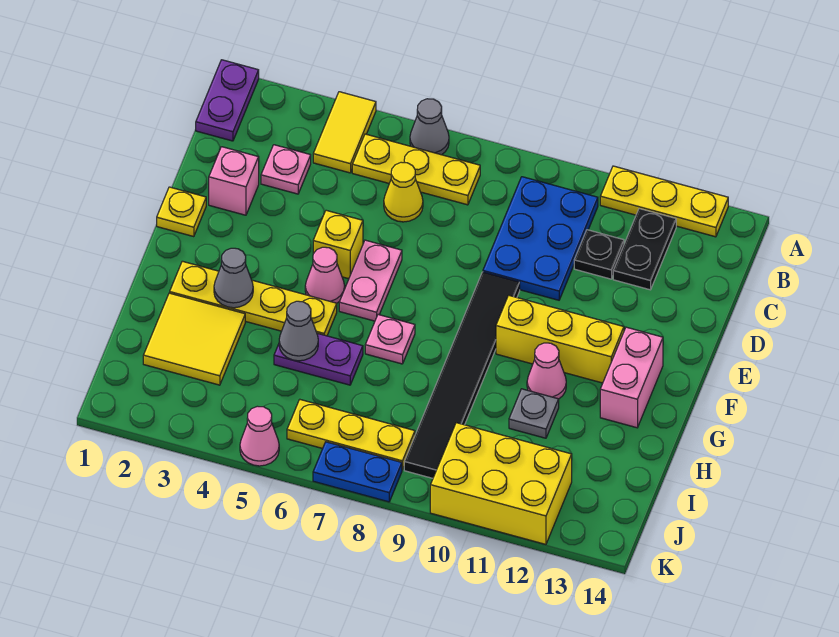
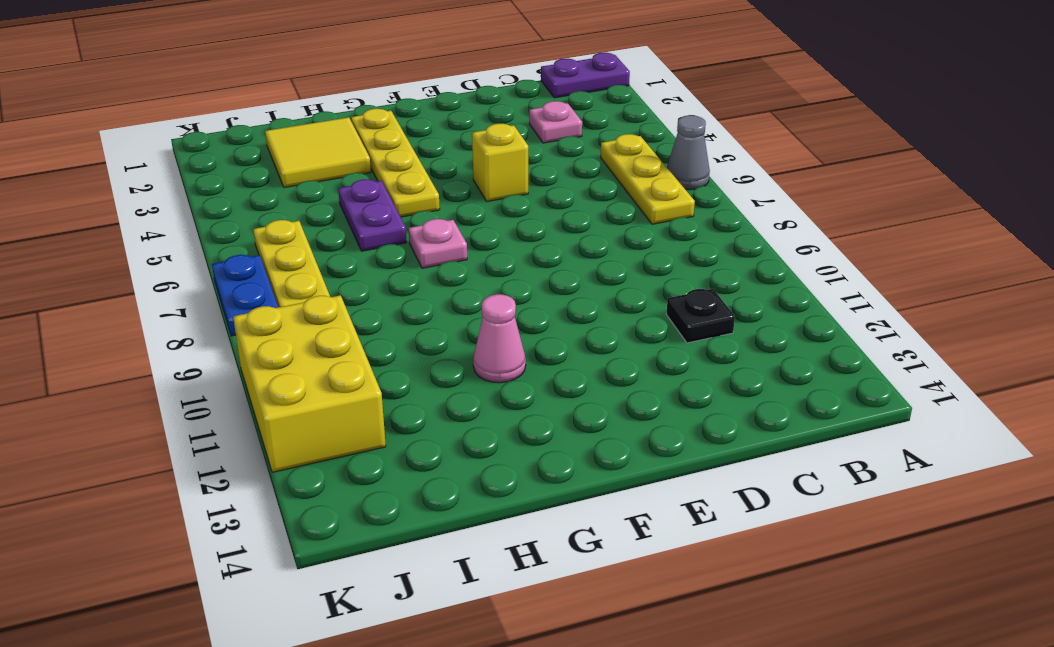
none -> yellow 1x2 tile [313,92,376,173]
none -> yellow 1x3 plate [600,166,728,237]
none -> blue 2x3 plate [483,177,598,300]
none -> black 1x2 plate [613,209,676,290]

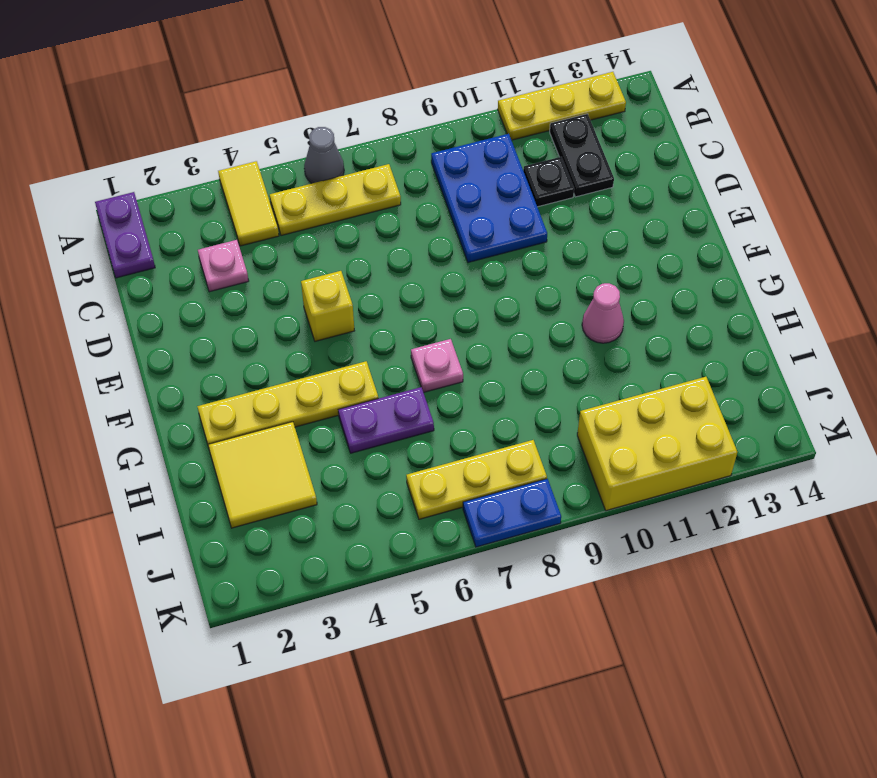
none -> yellow 1x1 cone [384,162,423,222]
none -> pink 1x1 brick [209,147,259,215]
none -> yellow 1x1 plate [157,187,206,237]
none -> pink 1x2 plate [339,240,402,321]

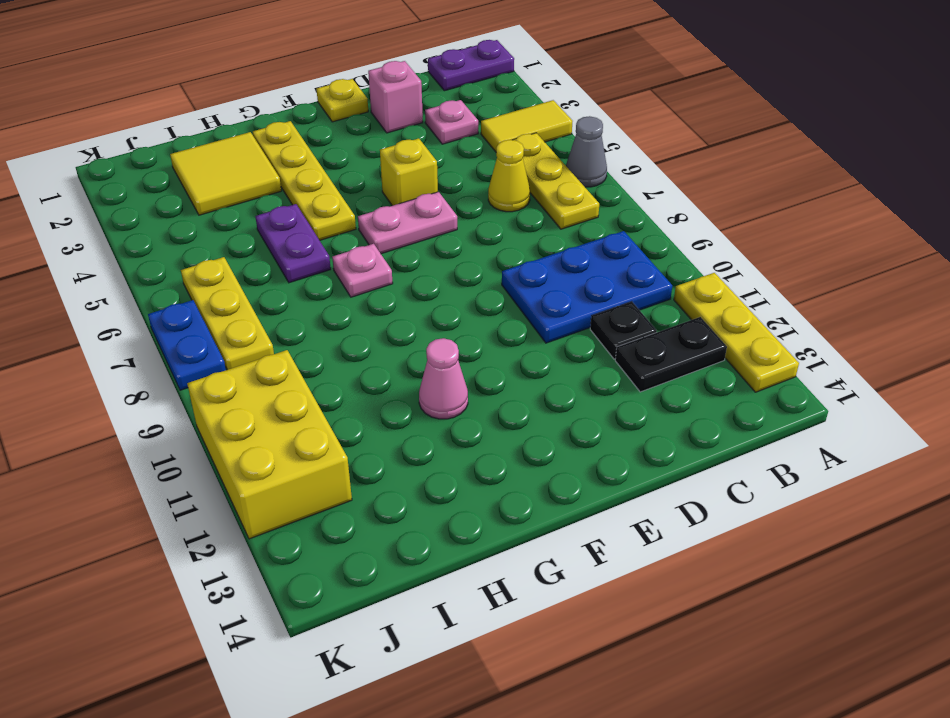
none -> black 1x6 tile [404,272,520,478]
none -> pink 1x1 cone [305,247,345,303]
none -> yellow 1x3 brick [496,295,624,383]
none -> pink 1x2 brick [600,327,663,428]

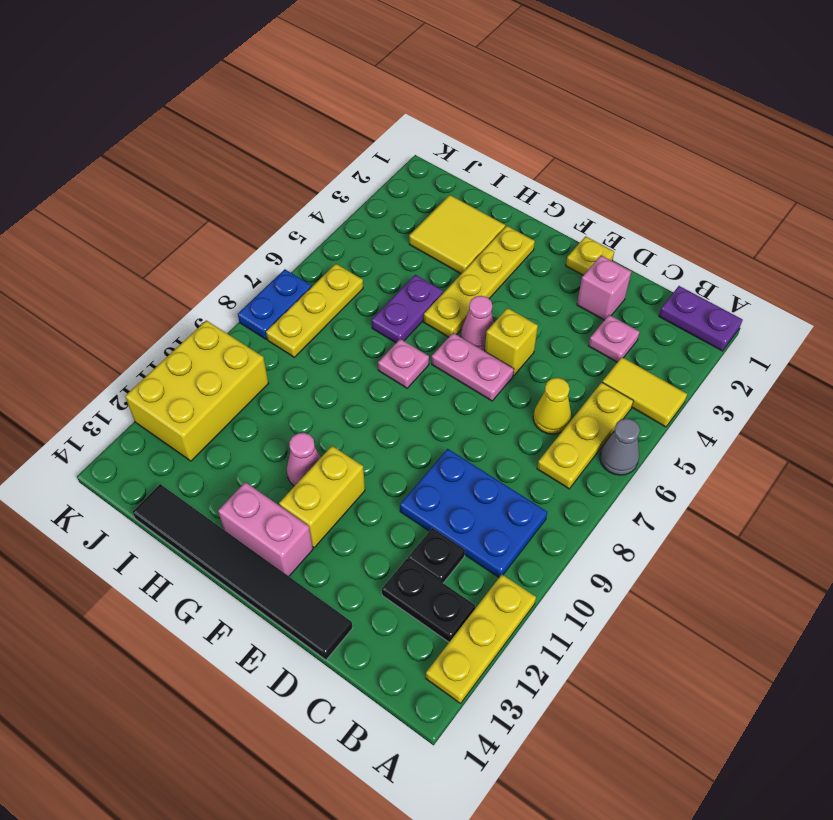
black 1x6 tile [133,484,352,660] -> black 1x6 tile moved to [404,272,520,478]
yellow 1x2 brick [279,446,365,547] -> yellow 1x3 brick [496,295,624,383]
none -> grey 1x1 plate [509,389,559,438]
none -> pink 1x1 cone [240,406,279,466]
none -> grey 1x1 cone [214,248,253,308]
none -> grey 1x1 cone [279,301,318,361]

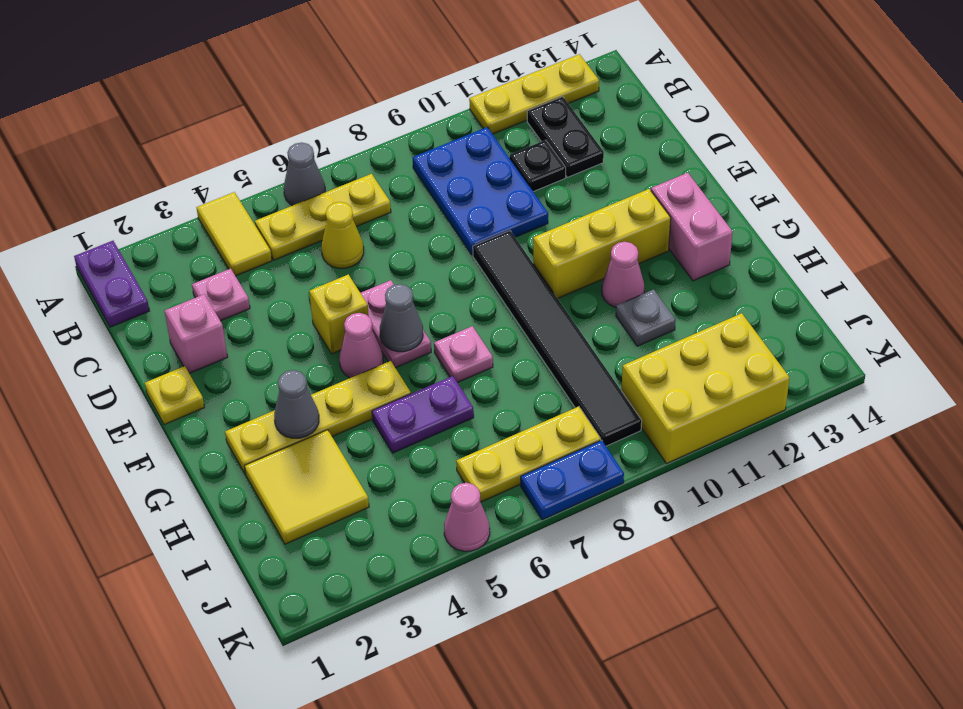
grey 1x1 cone [380,284,423,352] -> grey 1x1 cone moved to [279,301,318,361]

